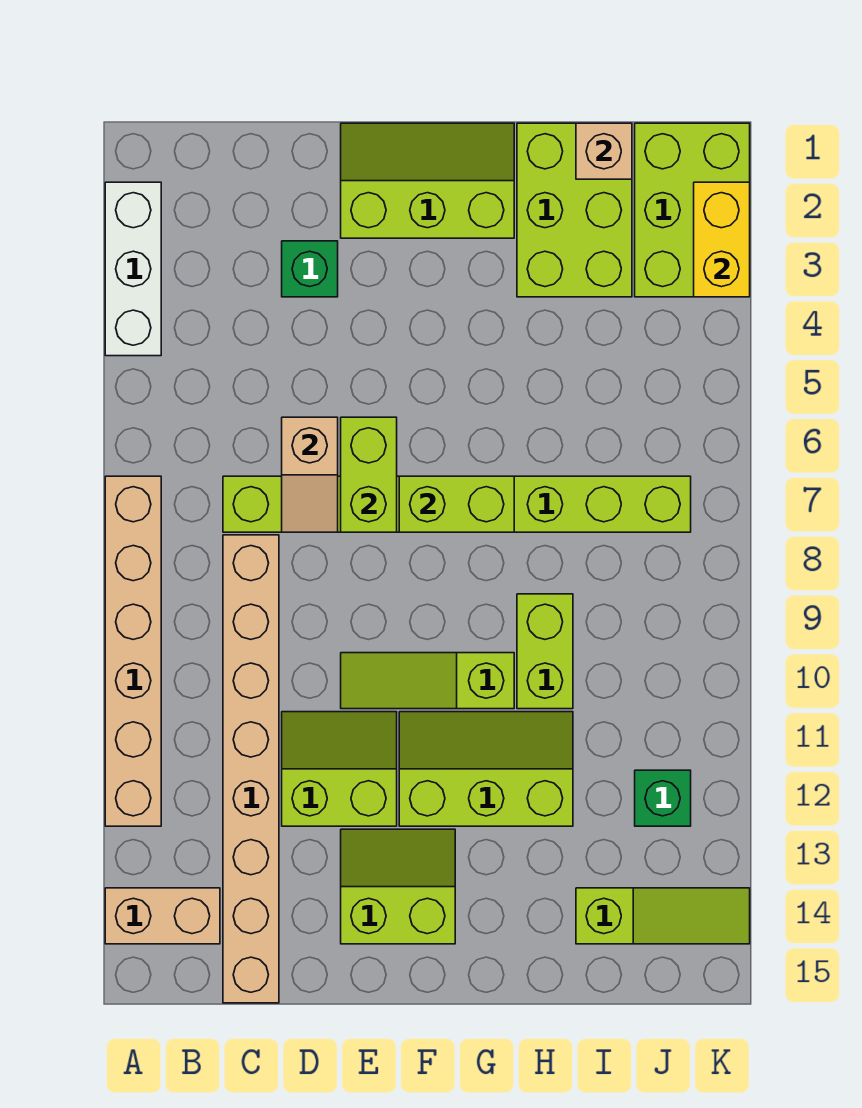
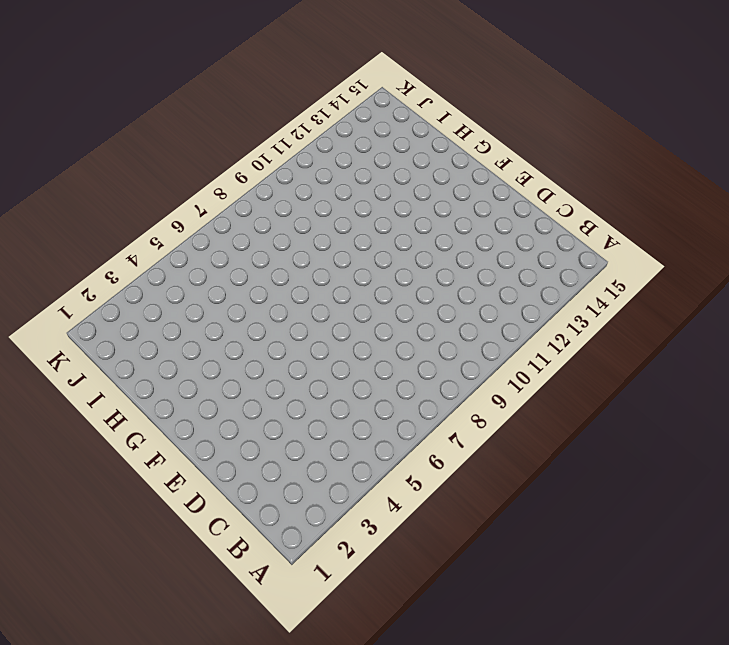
none -> white 1x3 brick [105,182,161,356]
none -> tan 1x6 brick [105,476,161,826]
none -> tan 1x2 brick [105,888,220,944]

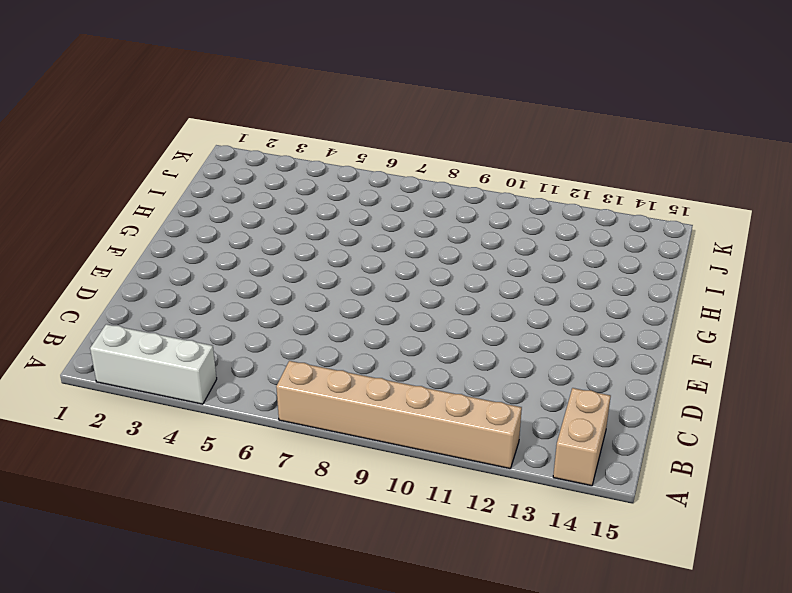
none -> lime 1x8 brick [223,476,691,532]
none -> tan 1x8 brick [223,535,279,1003]
none -> green 1x1 brick [282,241,338,297]

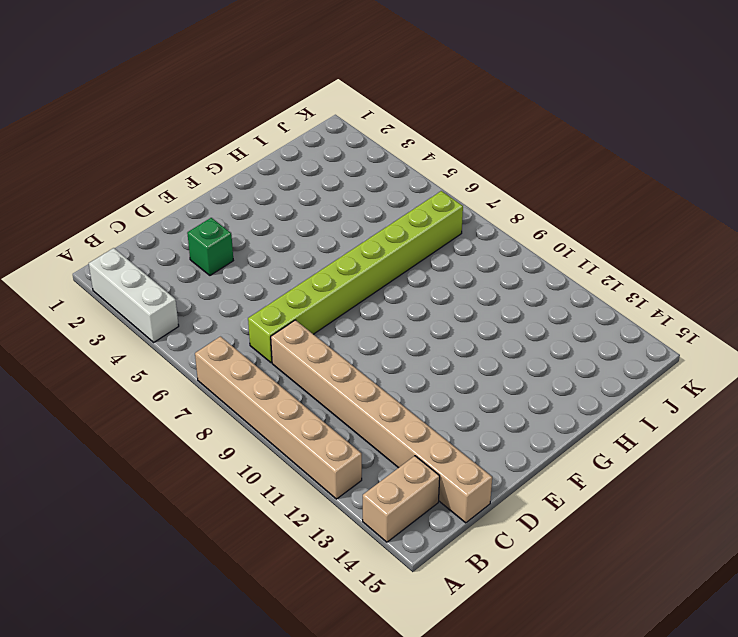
none -> lime 2x2 slope [282,712,397,826]
none -> lime 2x3 slope [341,123,514,238]
none -> lime 1x3 slope [341,653,514,709]

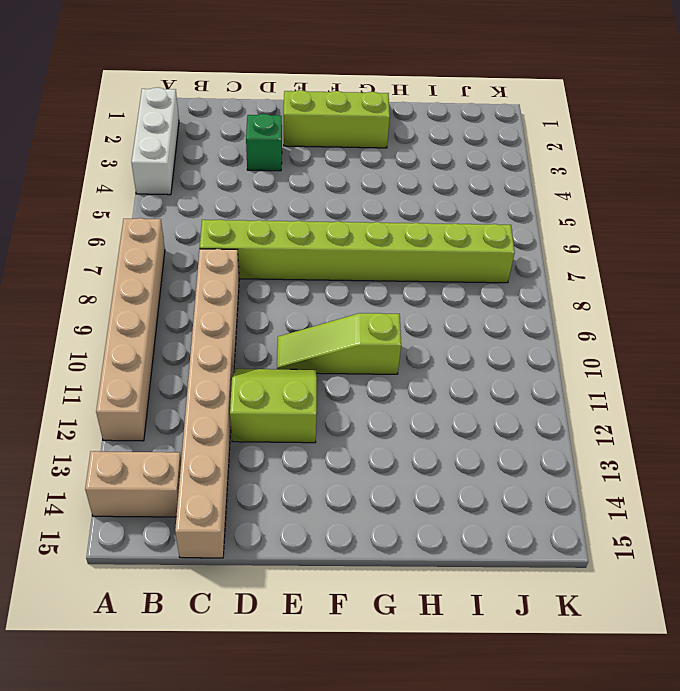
none -> lime 2x2 slope [341,829,455,944]
none -> lime 2x3 slope [399,712,573,826]
none -> lime 2x3 brick [517,123,632,297]

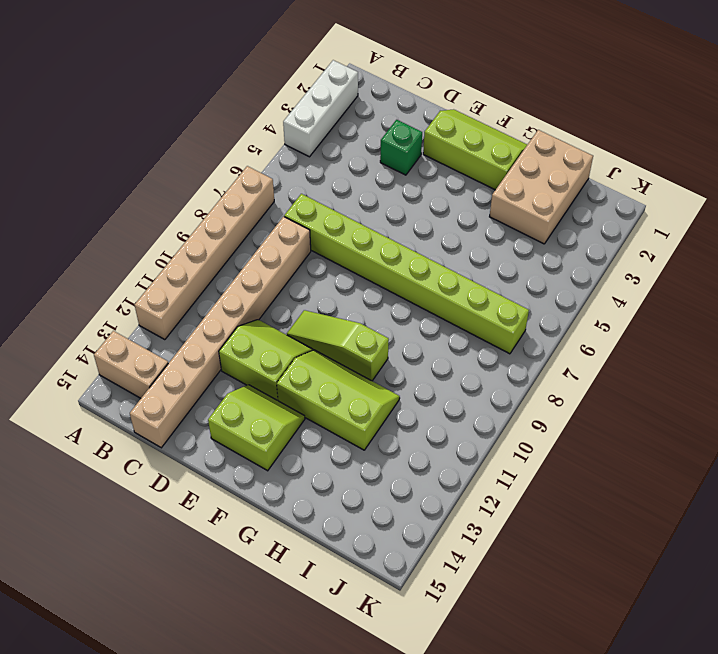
tan 2x3 brick [490,130,593,244] -> lime 2x3 brick [517,123,632,297]
none -> lime 1x2 brick [517,594,573,709]
none -> lime 1x3 slope [576,888,750,944]
none -> lime 2x3 brick [635,123,750,297]

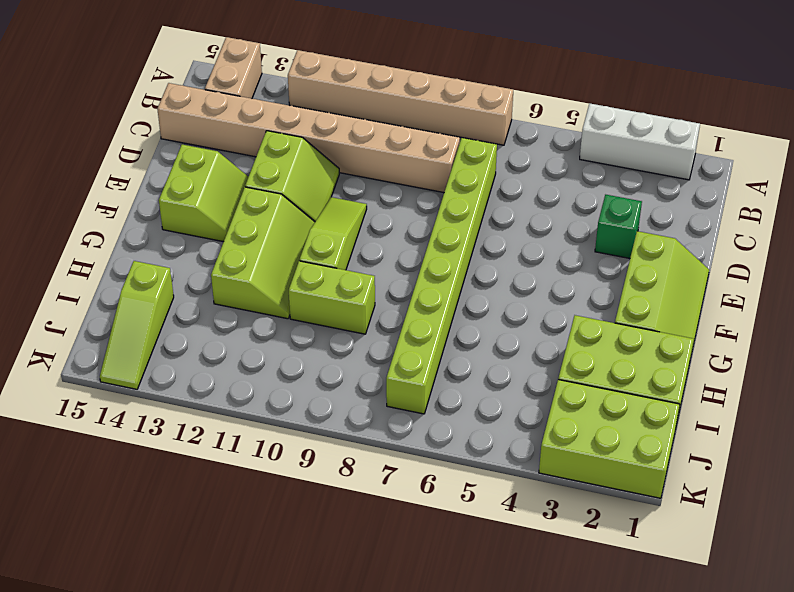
none -> green 1x1 brick [635,770,691,826]
none -> tan 1x2 slope [282,417,338,532]
none -> lime 1x2 brick [341,417,397,532]

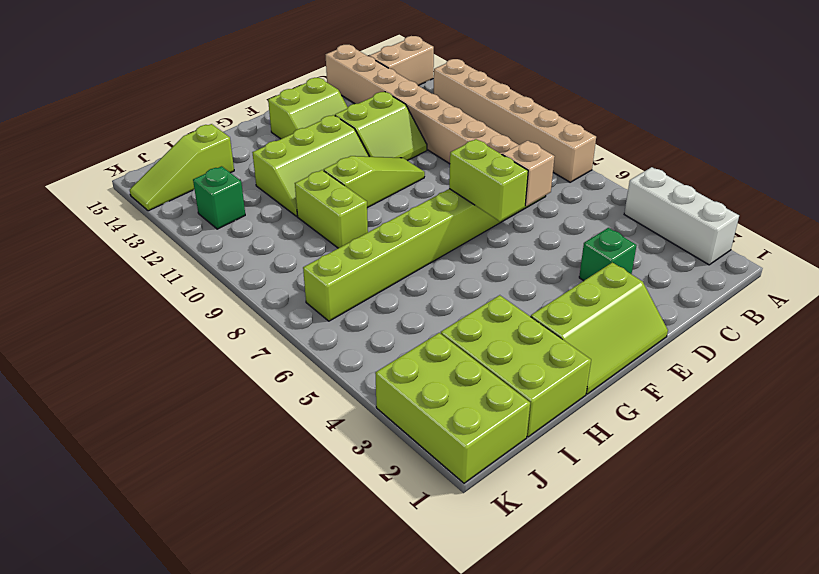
none -> lime 1x2 brick [399,476,514,532]
none -> tan 1x1 brick [576,123,632,179]
none -> yellow 1x2 brick [694,182,750,297]

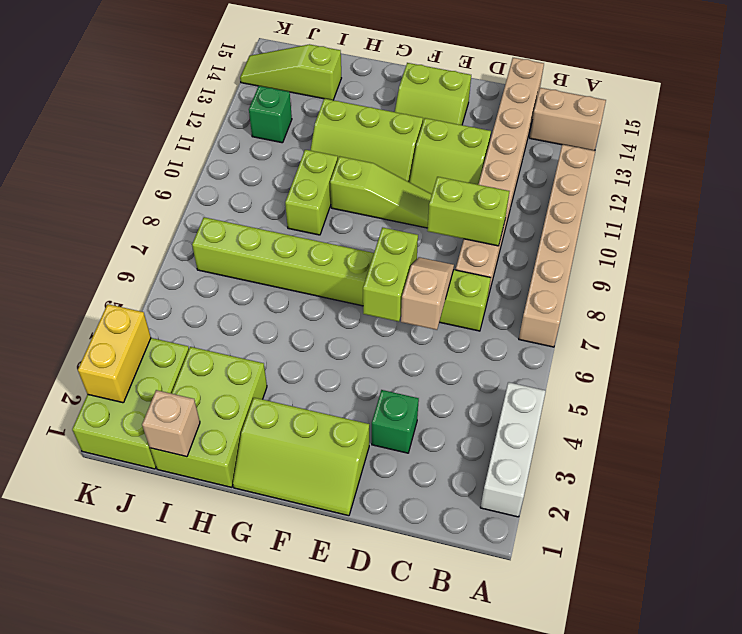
lime 1x2 brick [427,177,509,246] -> lime 1x2 brick moved to [399,476,514,532]

